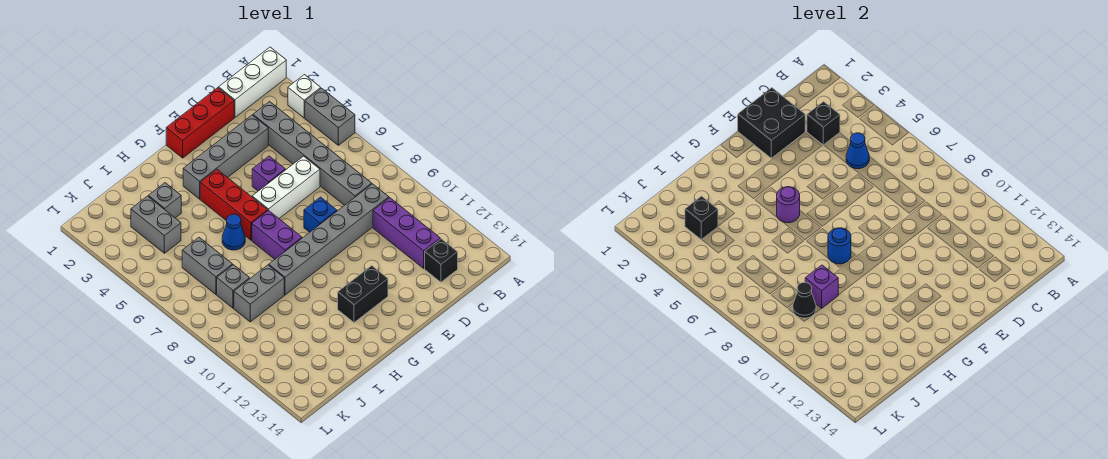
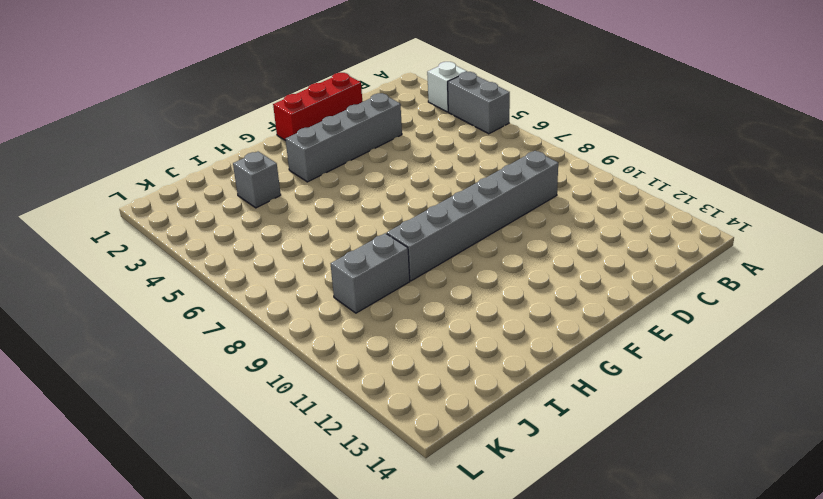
none -> white 1x3 brick [219,47,286,117]
none -> grey 1x6 brick [253,102,372,205]
none -> purple 1x3 brick [373,198,440,268]

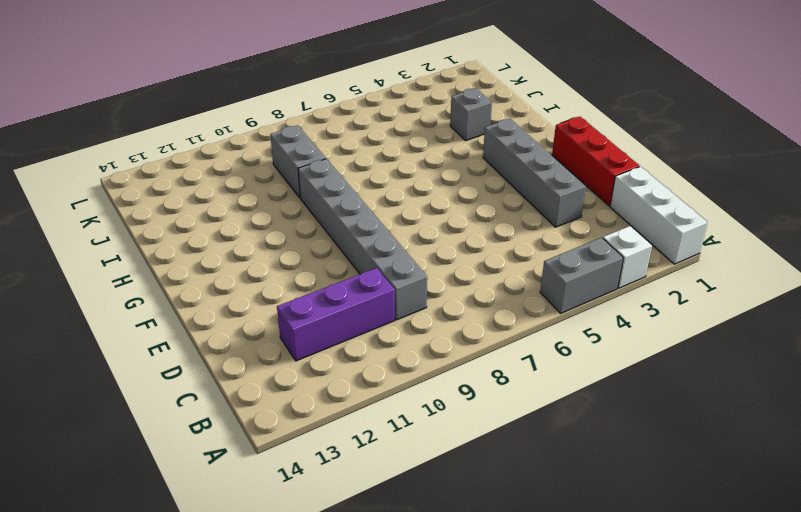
none -> grey 1x6 brick [253,102,372,205]
none -> black 1x1 brick [425,239,458,282]
none -> white 1x3 brick [252,156,320,218]

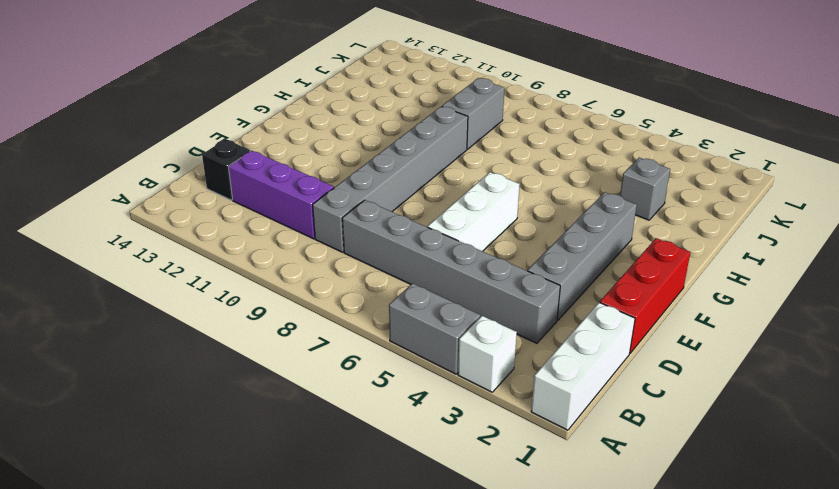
none -> purple 1x1 brick [252,156,285,191]
none -> blue 1x1 brick [304,197,337,232]
none -> black 1x2 brick [338,266,388,322]

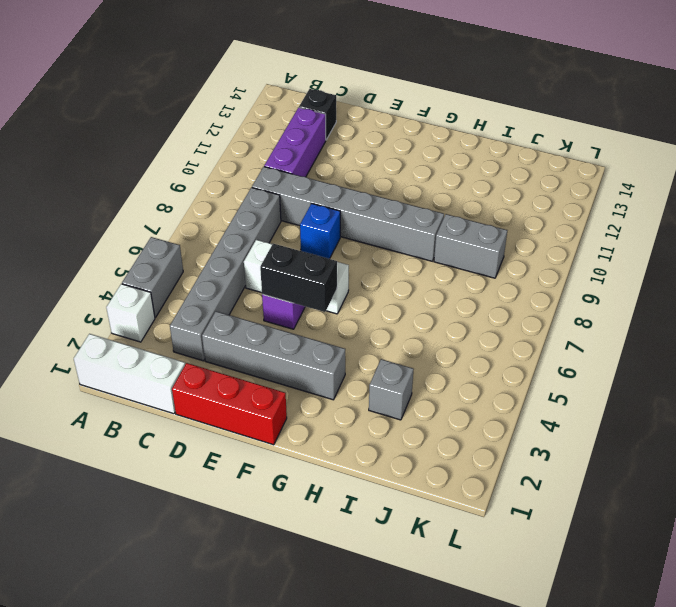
black 1x2 brick [260,244,337,312] -> black 1x2 brick moved to [338,266,388,322]
none -> red 1x3 brick [200,170,268,240]
none -> purple 1x2 brick [252,210,302,259]
none -> blue 1x1 cone [222,214,245,250]

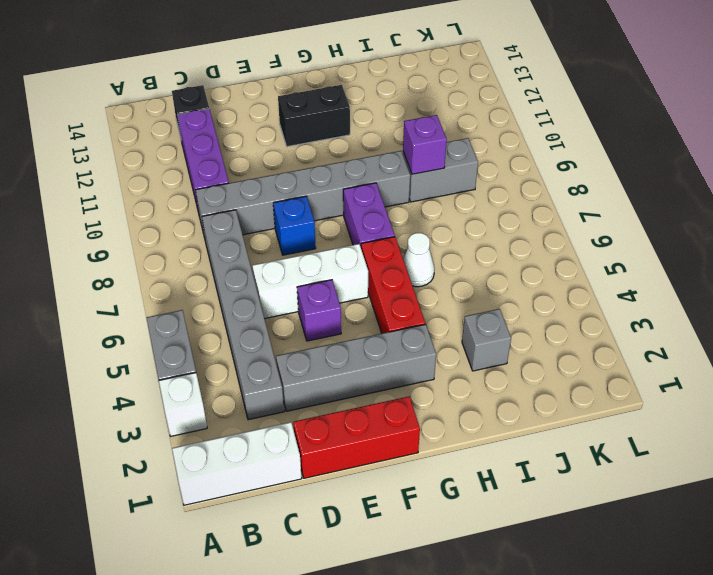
white 1x1 cone [403,233,435,287] -> blue 1x1 cone [222,214,245,250]
none -> grey 1x2 brick [131,196,181,253]
none -> grey 1x2 brick [182,238,233,294]
none -> grey 1x1 brick [217,265,250,308]

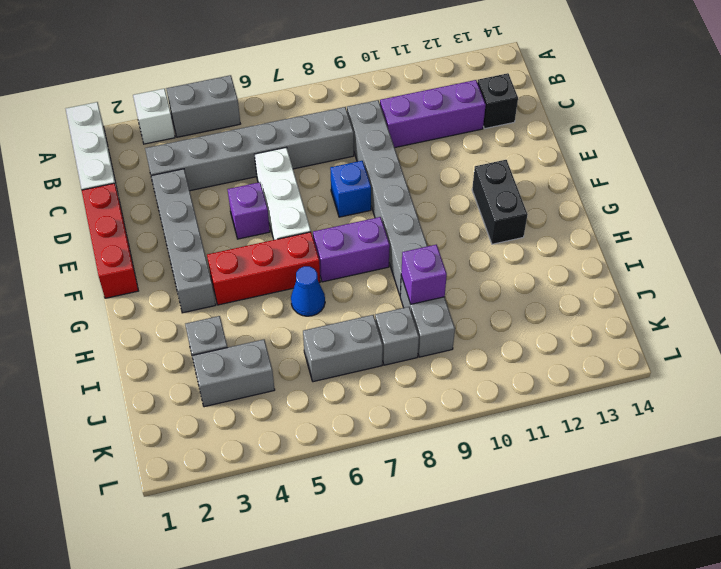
none -> black 1x1 brick [807,102,840,145]
none -> blue 1x1 cone [846,133,869,169]
none -> black 2x2 brick [738,88,805,158]

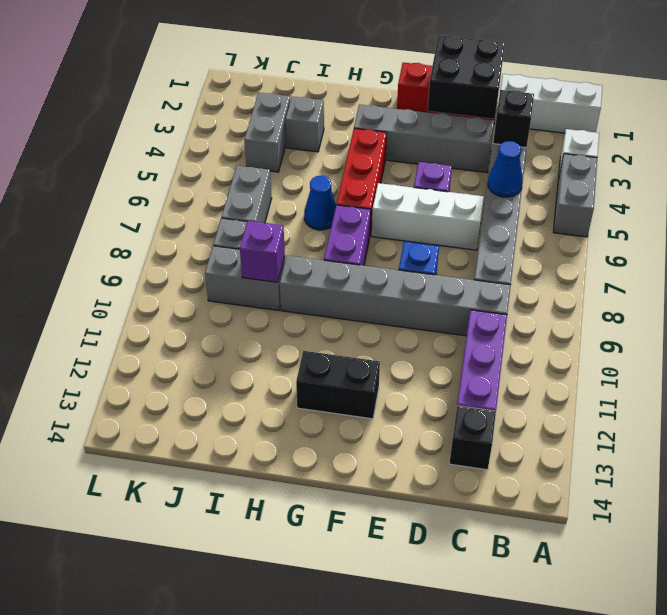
none -> purple 1x1 round brick [777,187,800,223]
none -> blue 1x1 round brick [828,228,851,264]
none -> black 1x1 brick [685,196,718,240]

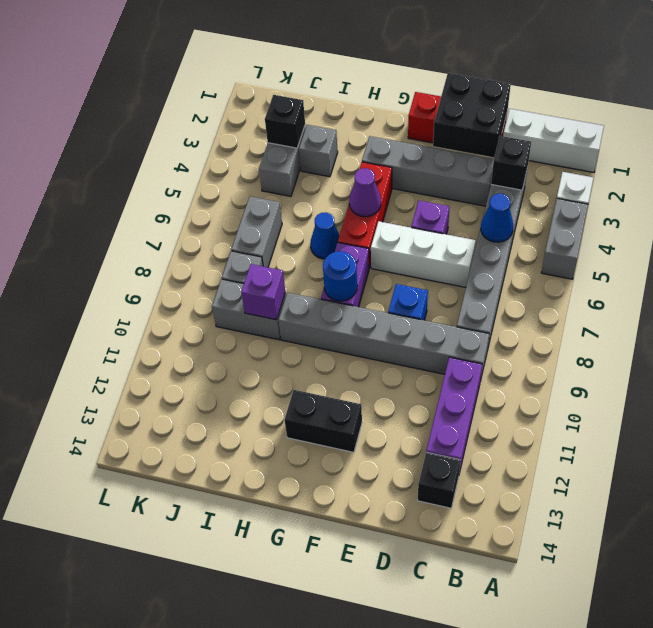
purple 1x1 cone [349,168,381,217] -> purple 1x1 round brick [777,187,800,223]
none -> black 1x1 cone [793,283,816,318]

